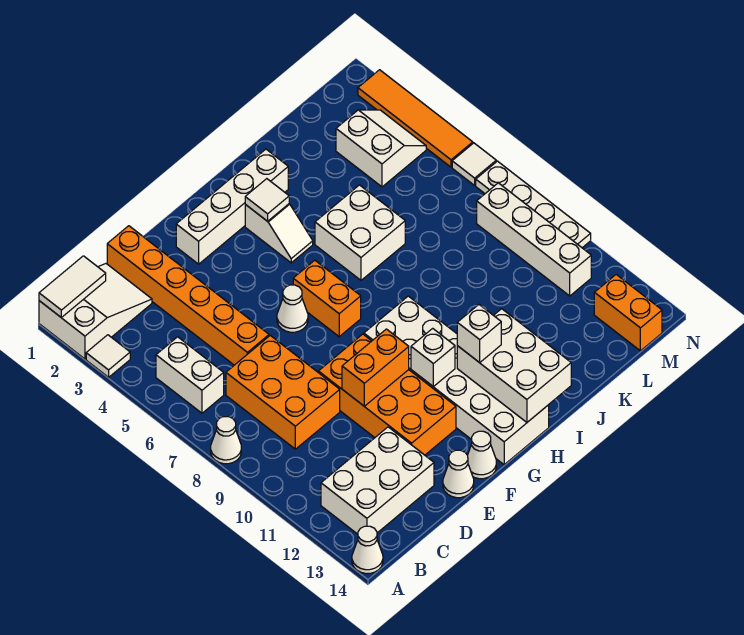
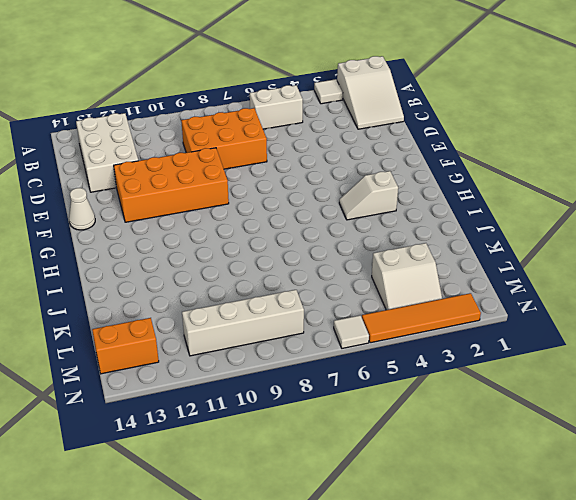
none -> white 1x1 cone [211,417,241,464]
none -> white 1x1 cone [352,526,383,574]
none -> orange 1x6 brick [107,226,269,365]

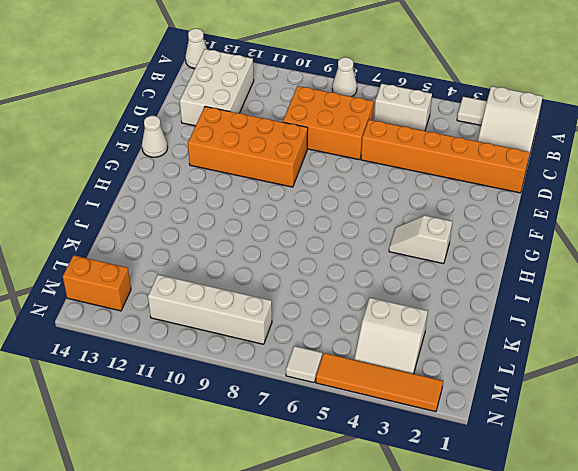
none -> white 1x1 cone [443,450,474,498]
none -> white 1x4 brick [176,149,288,264]
none -> white 1x1 cone [277,285,308,332]

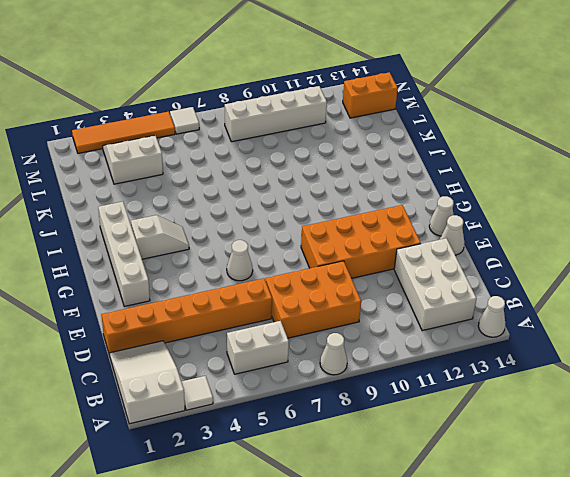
none -> orange 1x2 brick [293,260,361,337]
none -> white 2x6 brick [364,296,549,465]
none -> white 2x2 brick [315,185,405,280]

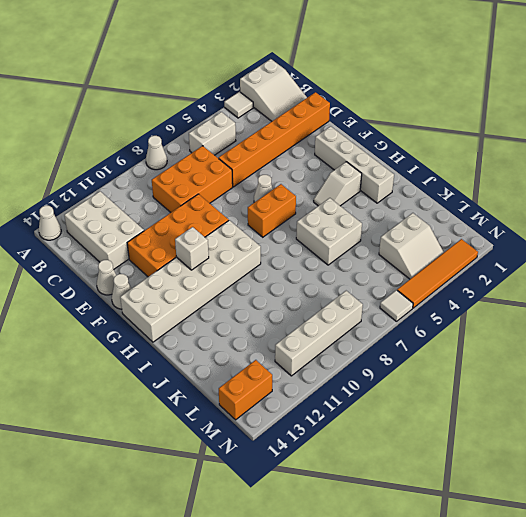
none -> white 1x4 plate [476,161,591,248]
none -> white 1x2 tile [39,256,106,318]
none -> orange 1x2 brick [342,329,409,406]

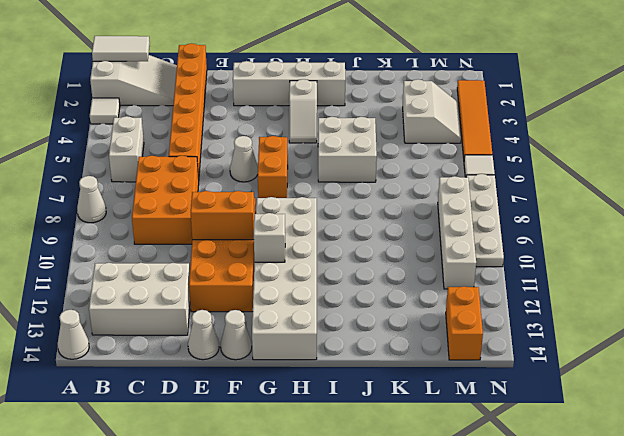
none -> white 1x1 tile [245,179,289,221]
none -> white 2x3 brick [457,309,571,422]
none -> white 1x1 brick [457,305,501,363]

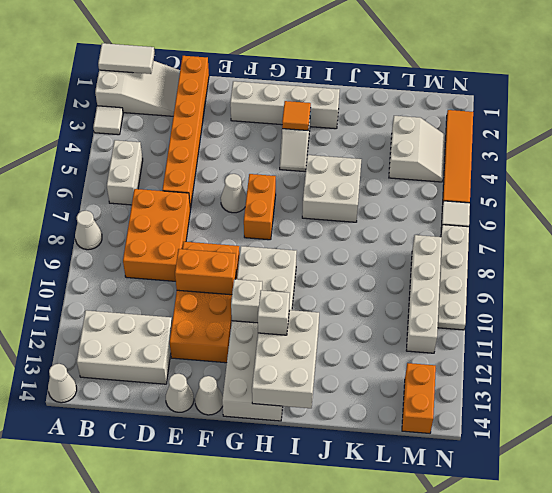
orange 1x1 tile [282,101,311,130] -> white 1x1 tile [245,179,289,221]

